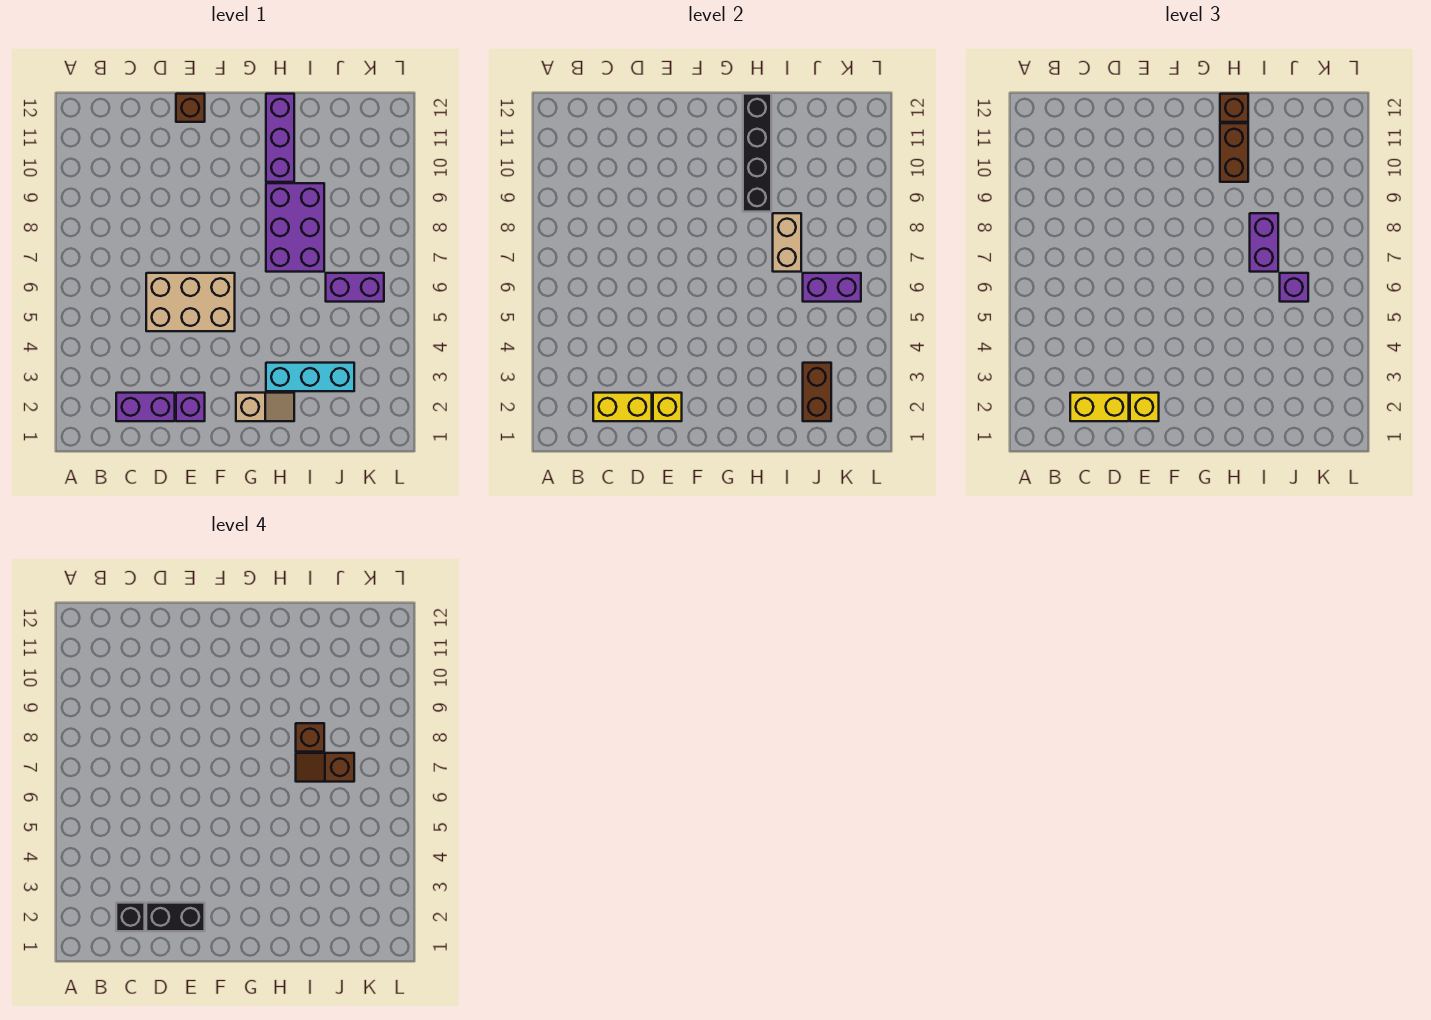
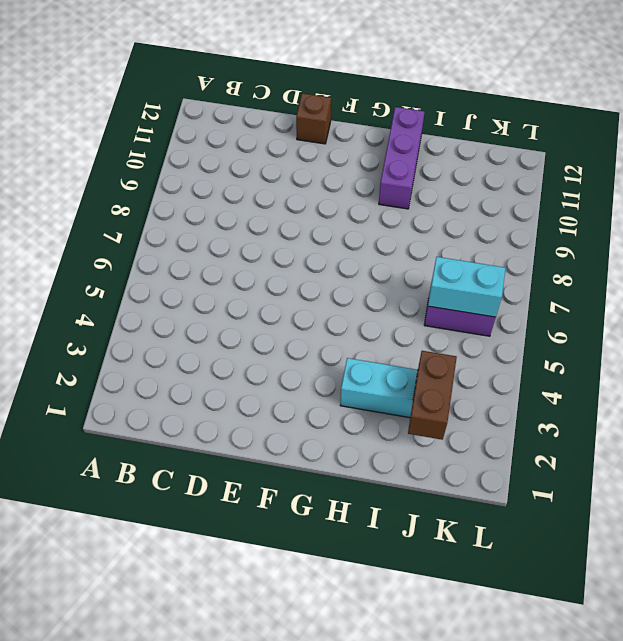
cyan 1x2 brick [428,257,506,317] -> purple 1x2 brick [803,273,861,302]
none -> purple 1x2 brick [116,393,175,421]
none -> tan 2x3 brick [146,273,235,331]
none -> purple 1x1 brick [176,393,205,421]

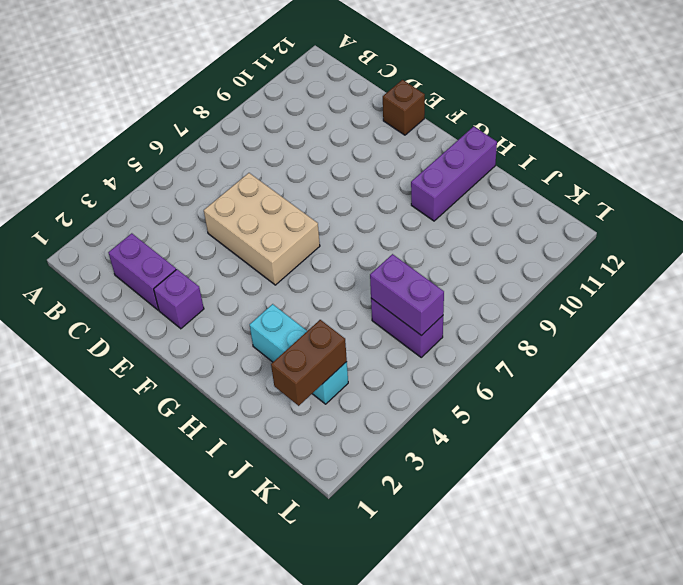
none -> tan 1x2 slope [236,393,294,421]
none -> purple 2x3 brick [266,183,324,272]
none -> yellow 1x2 brick [593,393,652,421]

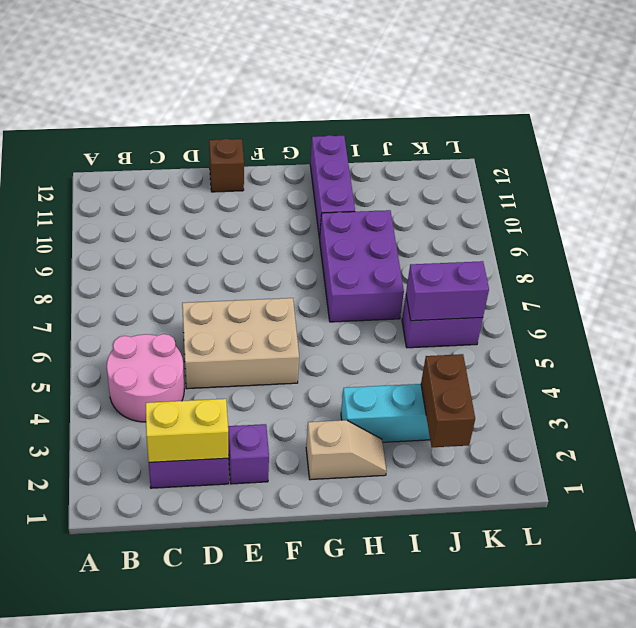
pink 2x2 round brick [107,334,184,422] -> none
none -> yellow 1x1 brick [653,393,682,421]
none -> black 1x4 brick [743,94,771,212]
none -> tan 1x2 brick [773,213,801,272]

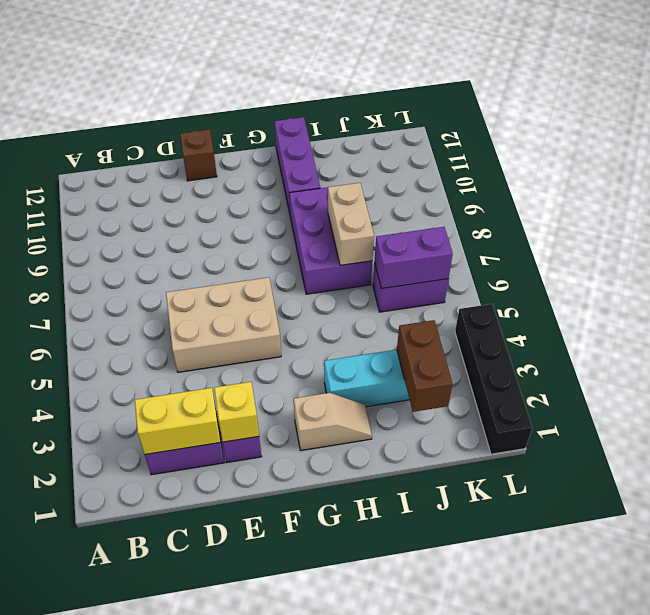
black 1x4 brick [455,304,532,454] -> black 1x4 brick moved to [743,94,771,212]
none -> yellow 1x2 brick [1070,393,1129,421]
none -> yellow 1x1 brick [1130,393,1159,421]
none -> brown 1x2 brick [1220,123,1248,182]

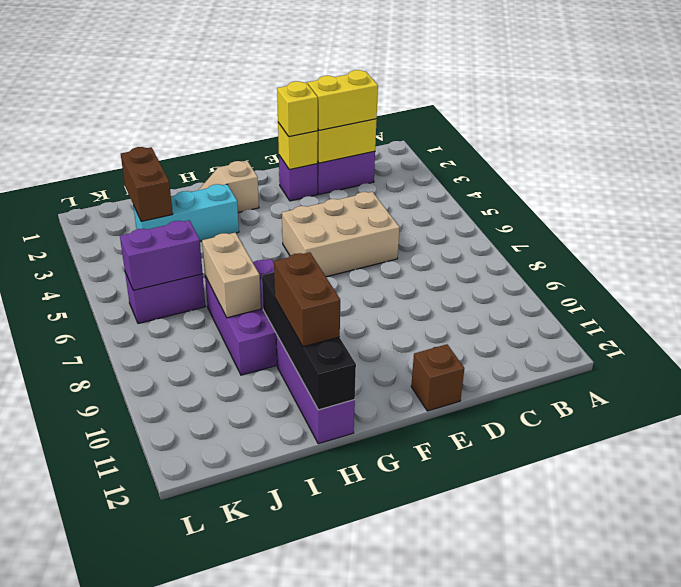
none -> brown 1x1 brick [1220,94,1248,122]
none -> purple 1x2 brick [1250,213,1278,272]
none -> purple 1x1 brick [1280,273,1308,302]

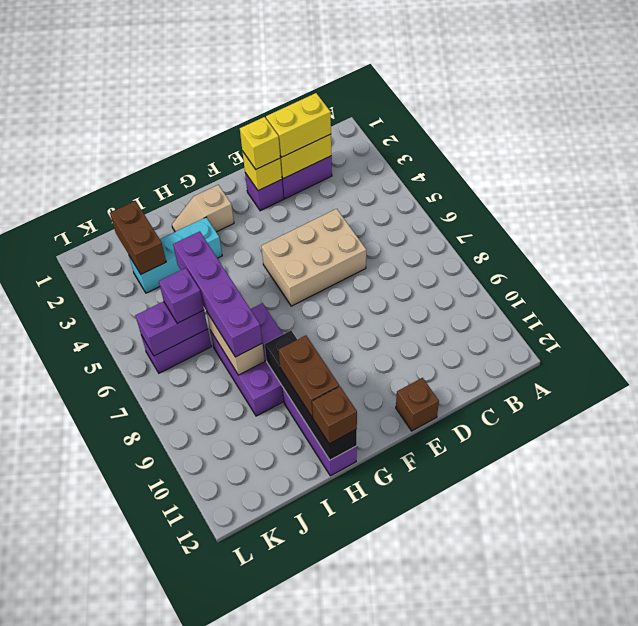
purple 1x4 brick [173,231,262,357] -> purple 1x2 brick [1250,213,1278,272]
none -> black 1x1 brick [116,903,145,931]
none -> black 1x2 brick [146,903,205,931]
none -> brown 1x2 slope [296,753,354,782]

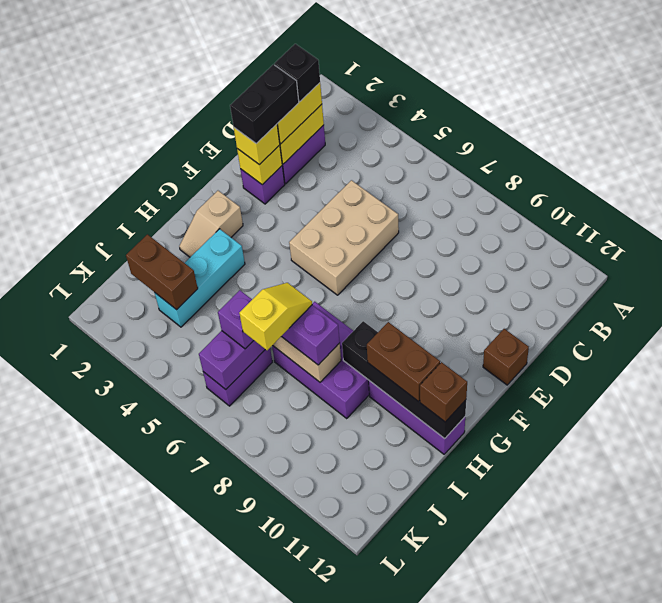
yellow 1x2 slope [239,283,312,350] -> brown 1x2 slope [296,753,354,782]
none -> brown 1x1 brick [296,723,324,752]

